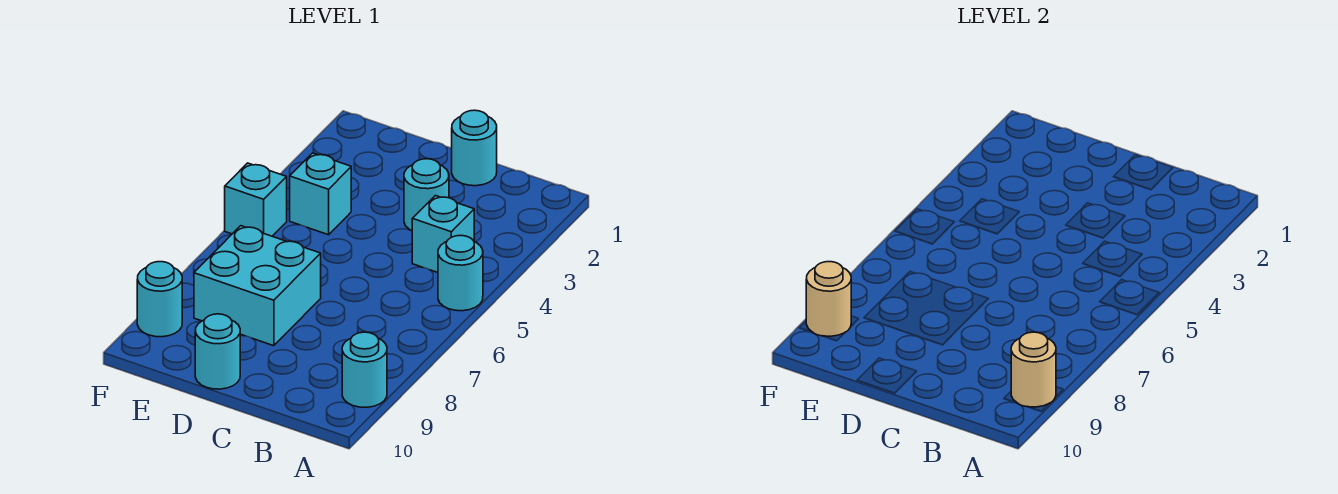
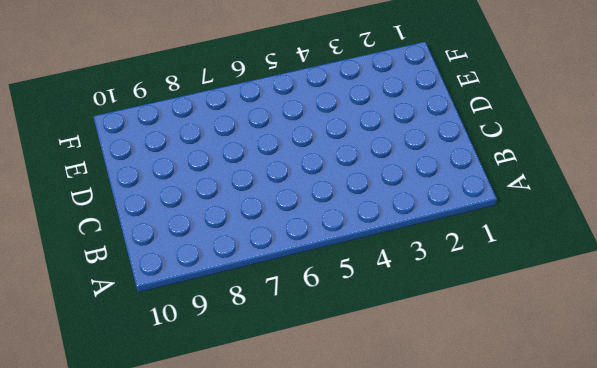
none -> cyan 1x1 round brick [438,235,483,311]
none -> cyan 1x1 round brick [342,332,387,407]
none -> cyan 1x1 brick [412,196,474,273]

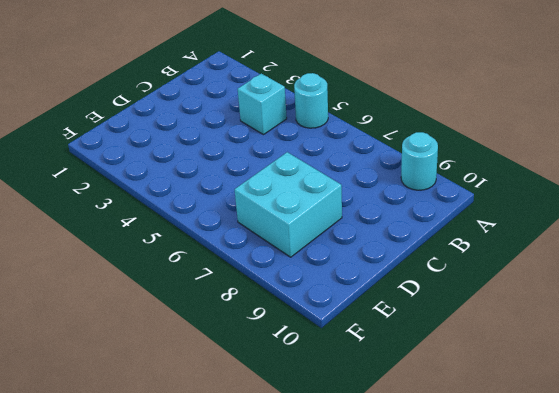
none -> cyan 1x1 round brick [452,110,497,186]
none -> cyan 1x1 round brick [404,159,449,231]
none -> cyan 1x1 round brick [195,314,240,389]

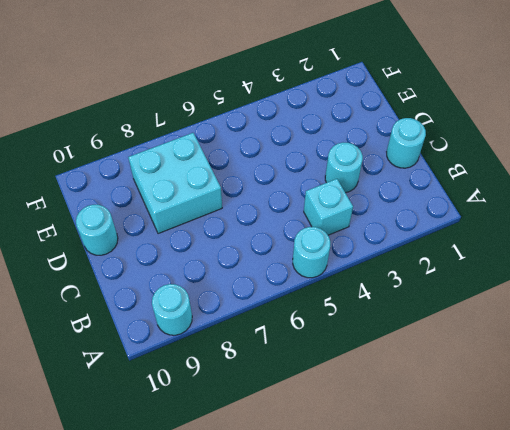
none -> cyan 1x1 brick [290,153,351,235]
none -> cyan 1x1 brick [225,163,287,236]
none -> cyan 1x1 round brick [137,262,182,337]

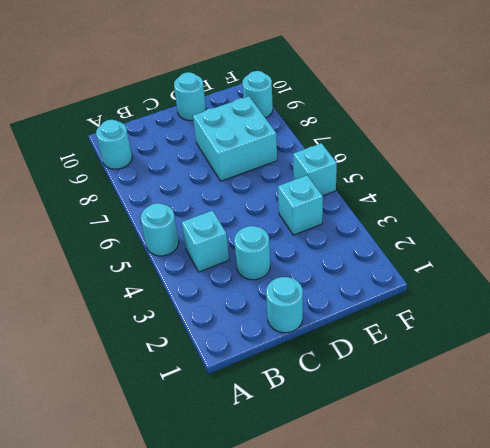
none -> tan 1x1 round brick [1011,332,1056,407]
none -> tan 1x1 round brick [806,262,851,336]

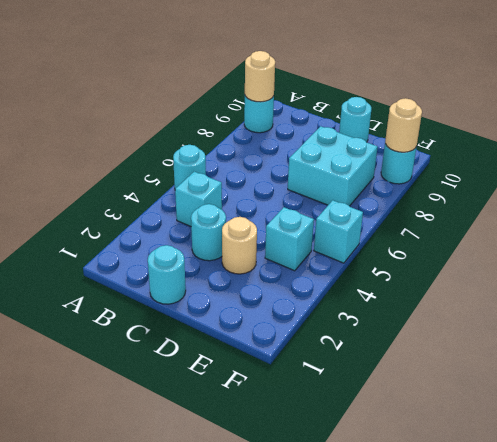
tan 1x1 round brick [222,217,257,274] -> none

